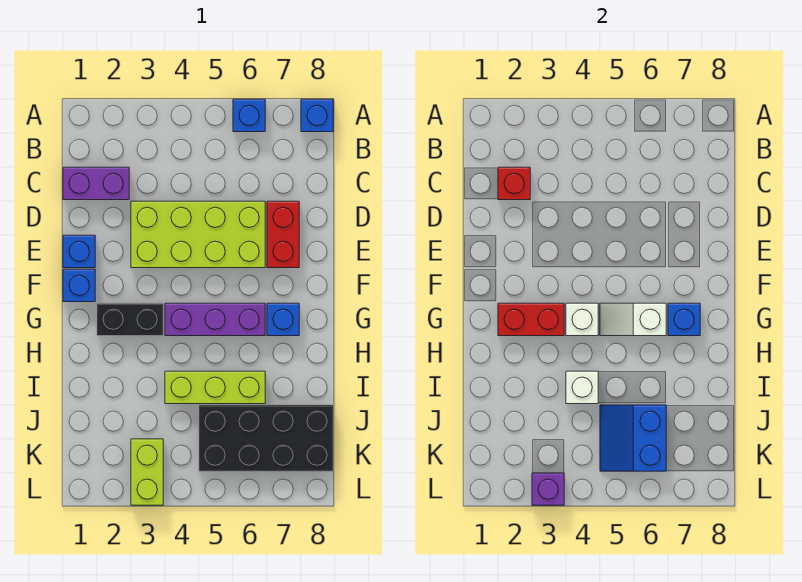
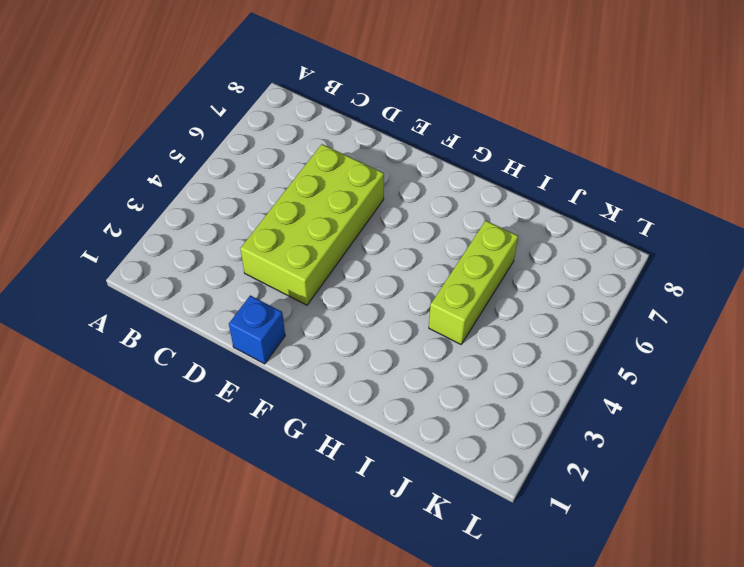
none -> blue 1x1 brick [233,99,265,132]
none -> blue 1x1 brick [301,99,333,132]
none -> purple 1x2 brick [63,167,129,200]

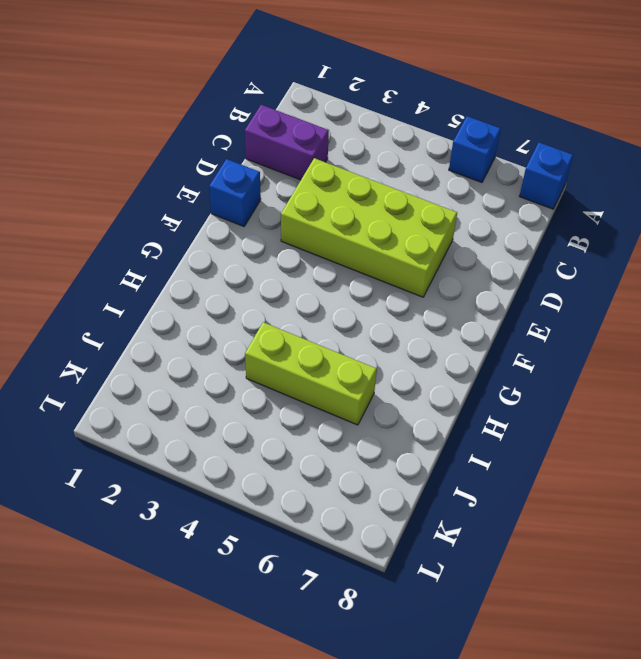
none -> red 1x2 brick [267,201,299,268]
none -> blue 1x1 brick [63,269,95,302]
none -> black 1x2 brick [97,303,163,336]

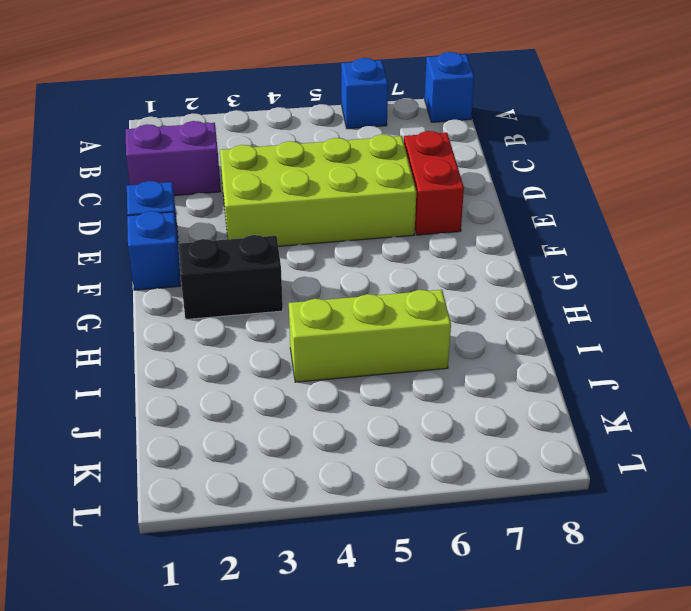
none -> purple 1x3 brick [165,303,265,336]
none -> blue 1x1 brick [267,303,299,336]
none -> black 2x4 brick [199,405,333,471]

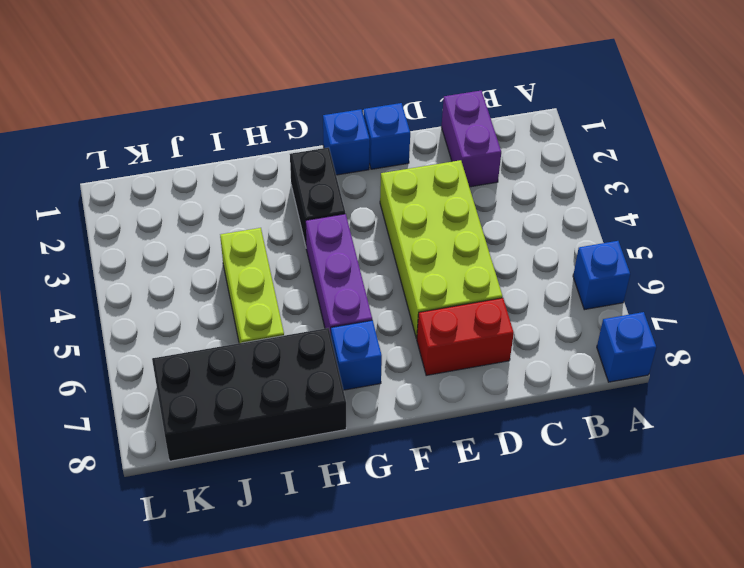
black 2x4 brick [152,328,346,461] -> black 2x4 brick turned to [199,405,333,471]
none -> lime 1x2 brick [131,439,163,505]
none -> red 1x1 brick [498,167,530,200]
none -> red 1x2 brick [498,303,564,336]

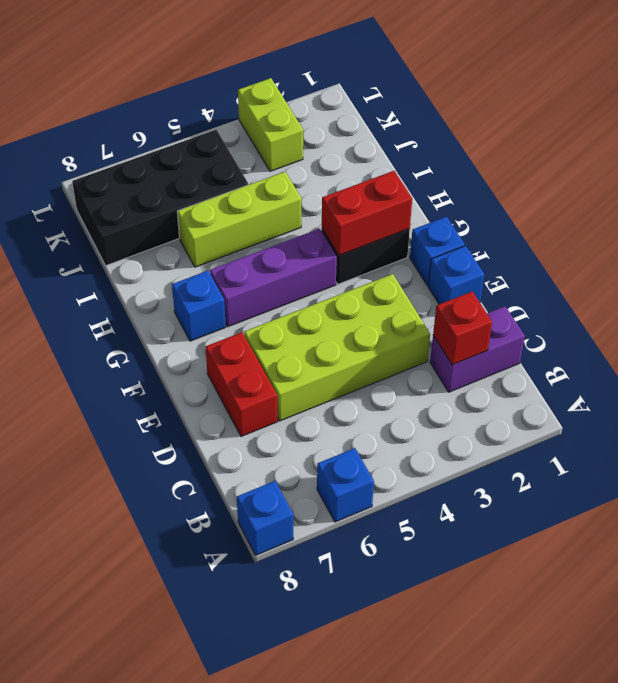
none -> white 1x1 brick [566,303,598,336]
none -> white 1x2 slope [600,303,666,336]
none -> blue 1x1 brick [668,303,700,336]

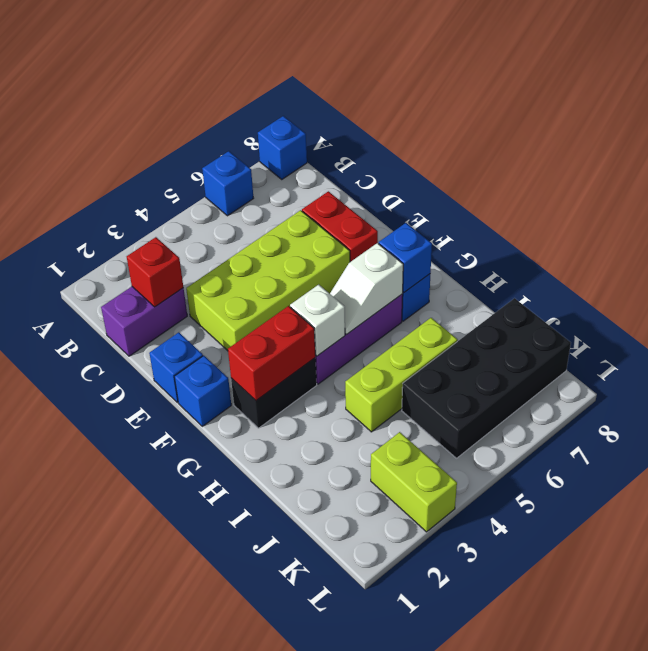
none -> white 1x1 brick [566,371,598,404]
none -> blue 2x2 slope [600,405,666,471]
none -> purple 1x1 brick [532,473,564,505]

